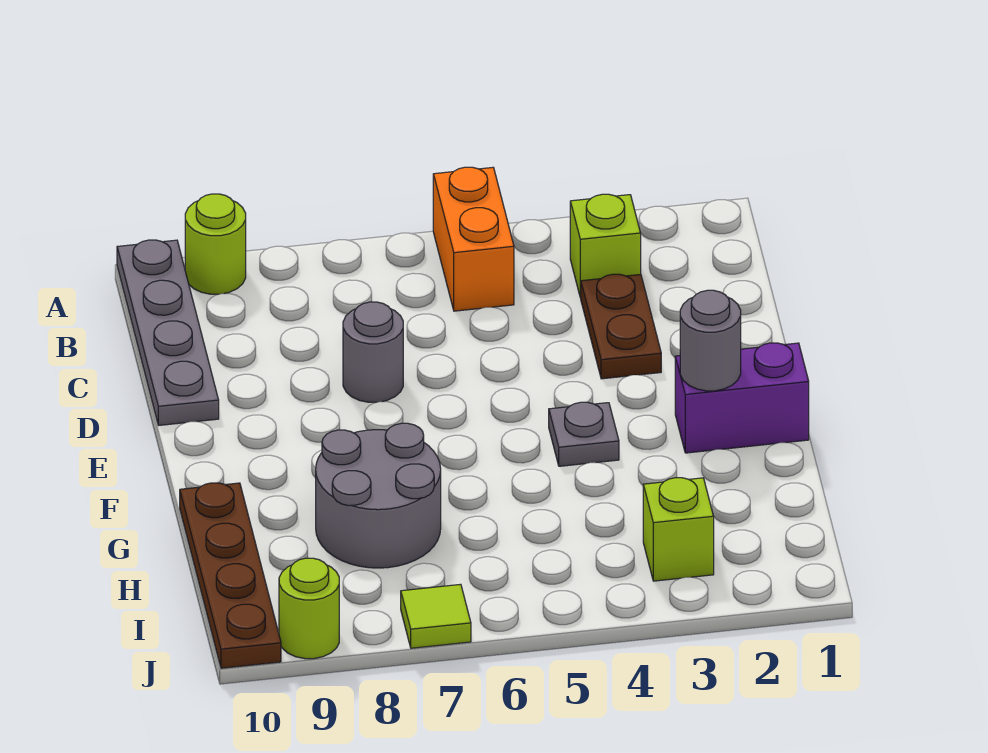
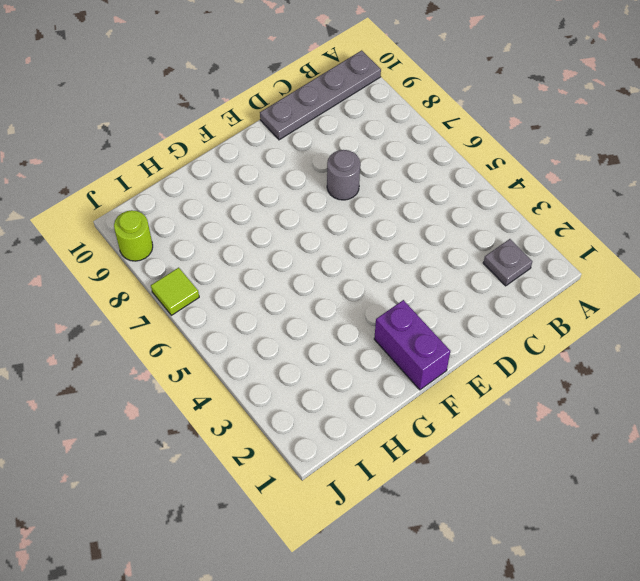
grey 1x1 plate [483,239,532,286] -> grey 1x1 plate moved to [549,402,619,466]
none -> orange 1x2 brick [433,167,514,311]
none -> lime 1x1 round brick [185,194,246,294]
none -> lime 1x1 brick [570,194,641,298]

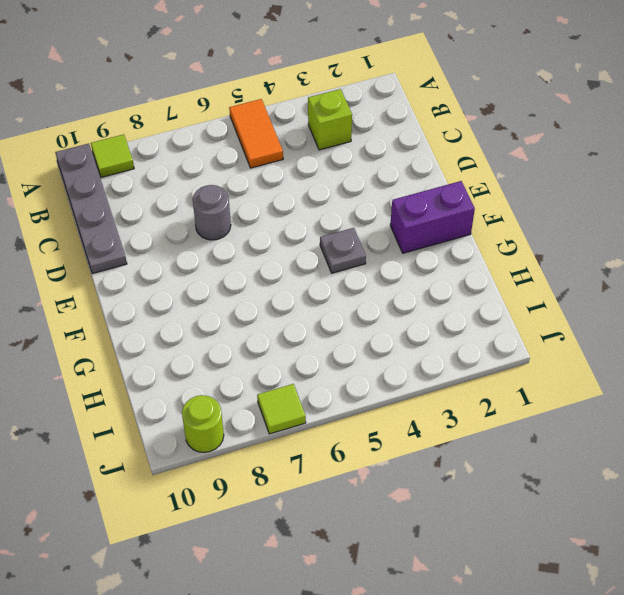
orange 1x2 tile [229,99,283,168] -> orange 1x2 brick [433,167,514,311]
lime 1x1 tile [91,134,134,177] -> lime 1x1 round brick [185,194,246,294]
none -> brown 1x2 plate [581,274,661,379]
none -> grey 2x2 round brick [316,423,441,568]
none -> brown 1x4 plate [180,483,281,668]

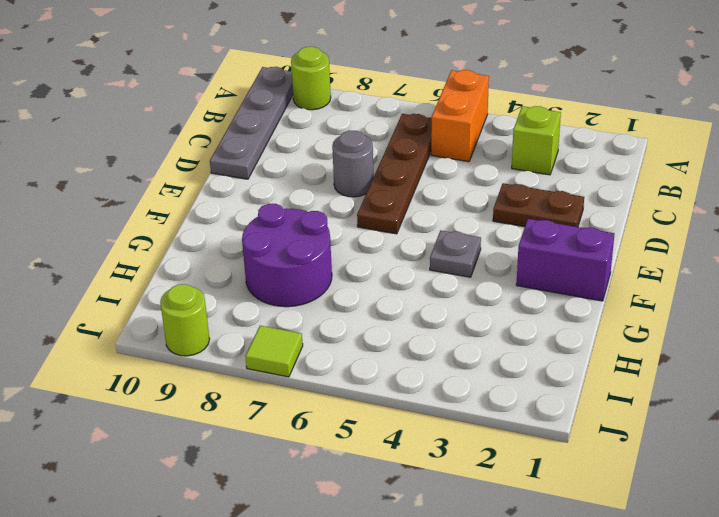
brown 1x4 plate [357,114,432,234] -> brown 1x4 plate moved to [180,483,281,668]
brown 1x2 plate [493,183,584,227] -> brown 1x2 plate turned to [581,274,661,379]
purple 2x2 round brick [242,204,332,307] -> grey 2x2 round brick [316,423,441,568]
none -> lime 1x1 brick [643,478,714,581]
none -> grey 1x1 round brick [680,290,741,391]

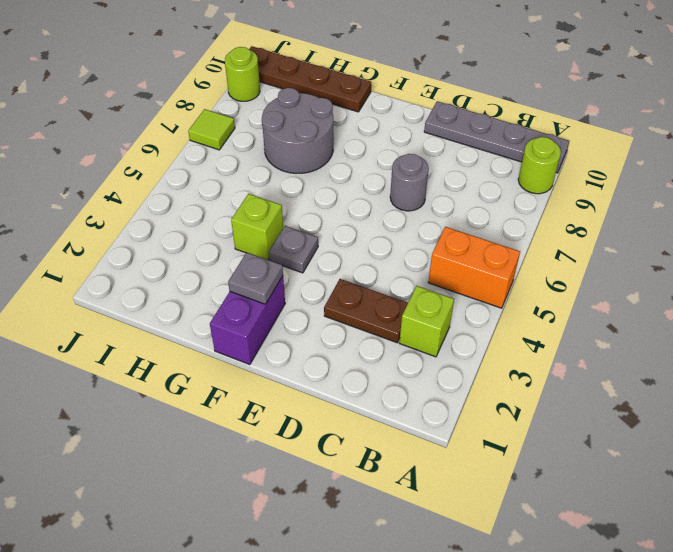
grey 1x1 plate [228,253,283,304] -> grey 1x1 round brick [680,290,741,391]
lime 1x1 brick [231,194,283,260] -> lime 1x1 brick moved to [643,478,714,581]

